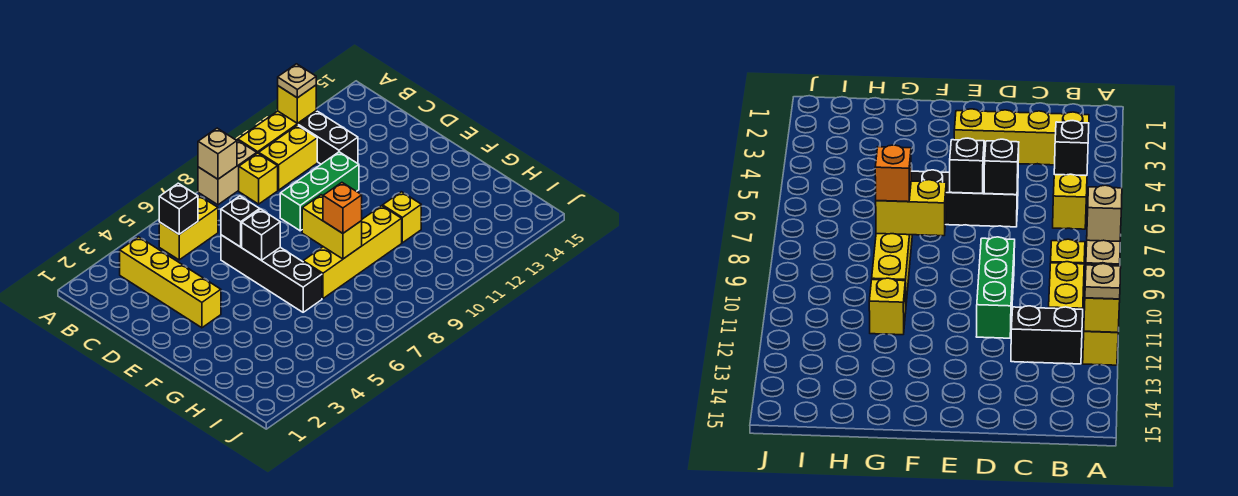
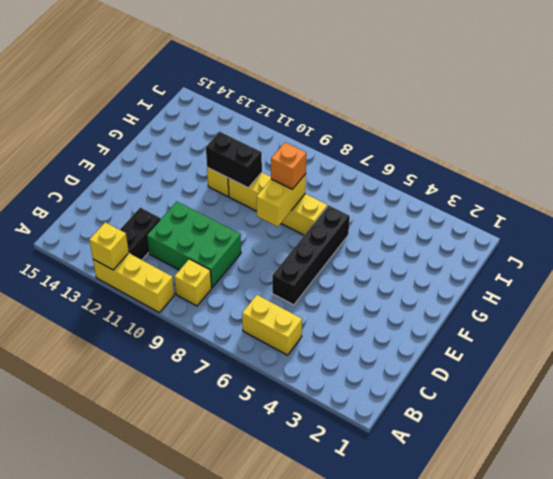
green 2x3 brick [147,201,241,287] -> green 1x3 brick [280,152,359,231]
black 1x2 brick [206,132,262,188] -> none
none -> tan 1x2 brick [198,140,257,205]
none -> yellow 1x4 brick [120,237,221,328]
none -> yellow 1x2 brick [259,125,317,190]

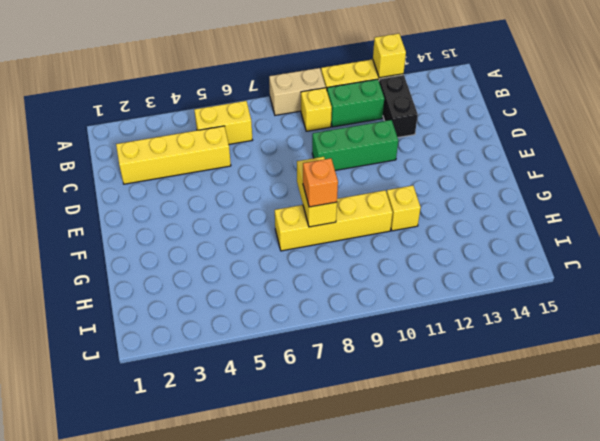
green 1x2 brick [327,79,384,127] -> yellow 1x2 brick [259,125,317,190]
yellow 1x4 brick [116,126,231,184] -> yellow 1x4 brick turned to [120,237,221,328]
none -> black 1x4 brick [221,235,322,312]
none -> tan 1x1 brick [198,128,237,179]
none -> black 1x1 brick [159,183,198,234]

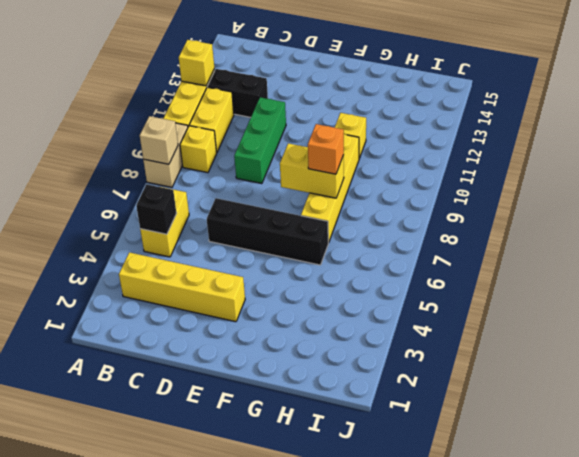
none -> black 1x1 brick [221,196,260,247]
none -> black 1x1 brick [242,209,280,260]
none -> tan 1x1 plate [278,64,316,98]

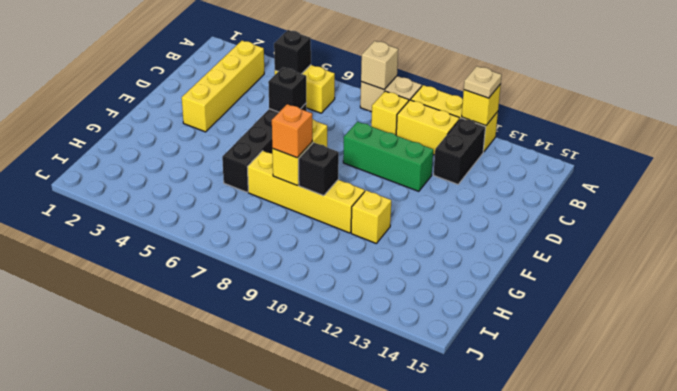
black 1x1 brick [299,143,339,196] -> black 1x1 brick moved to [242,209,280,260]

